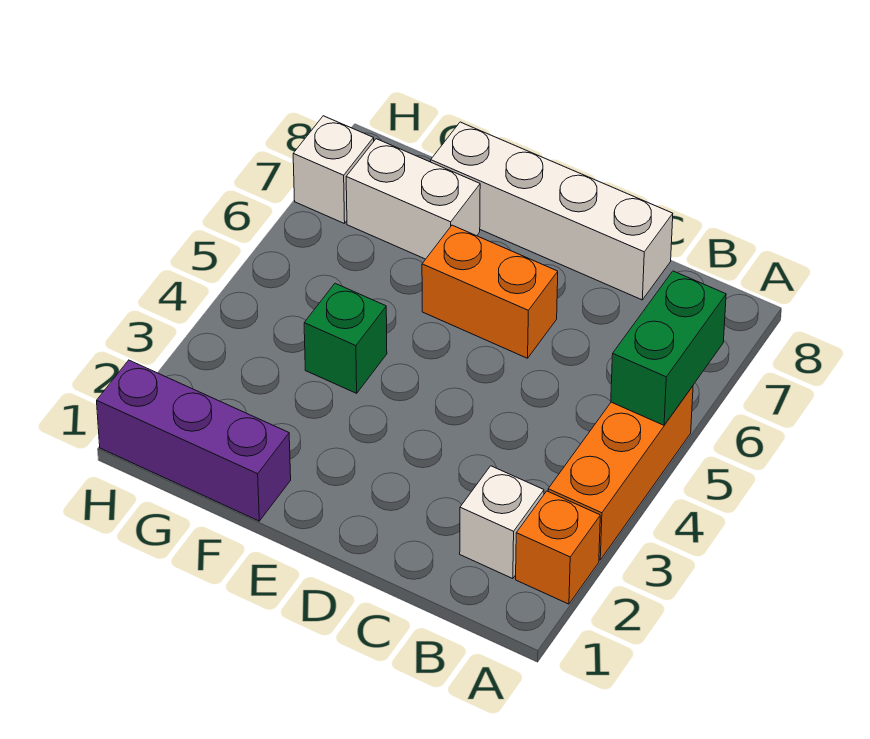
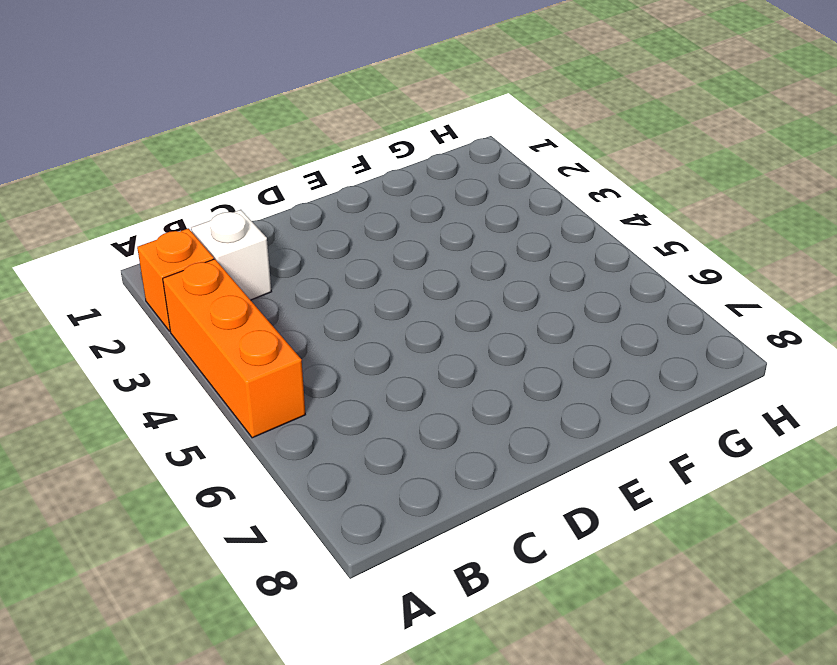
none -> white 1x4 brick [431,122,673,300]
none -> orange 1x2 brick [422,225,558,358]

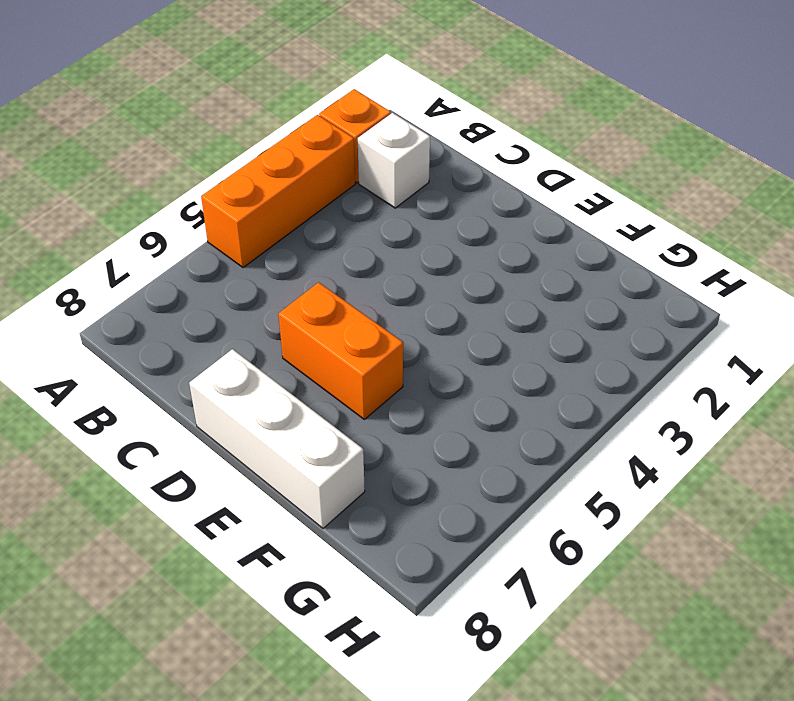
white 1x3 brick [189,349,365,528] -> white 1x4 brick [431,122,673,300]
none -> purple 1x3 brick [97,360,291,521]
none -> green 1x1 brick [304,283,387,393]

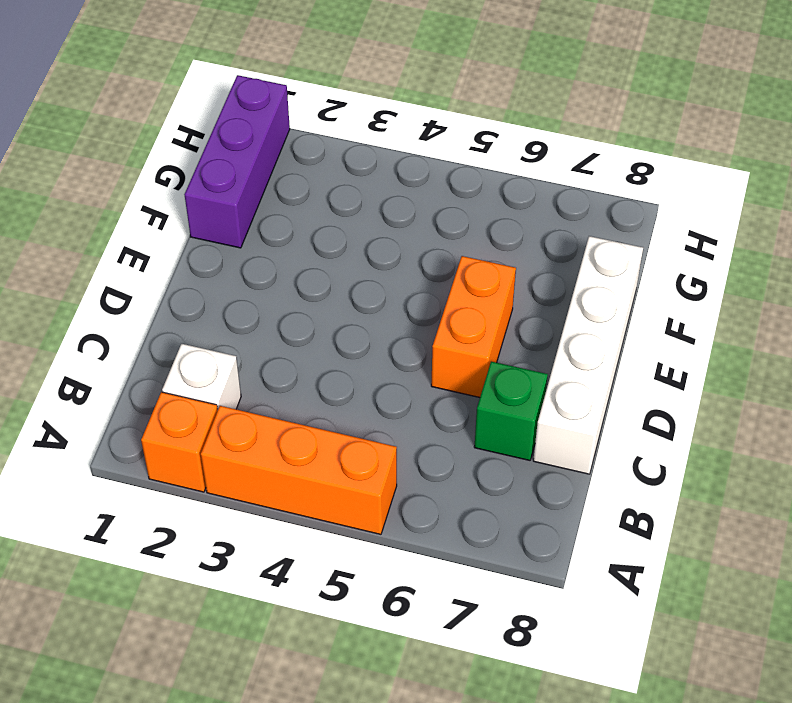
green 1x1 brick [474,361,548,460] -> green 1x1 brick moved to [304,283,387,393]
none -> white 1x2 brick [346,139,480,259]
none -> white 1x1 brick [293,116,374,224]

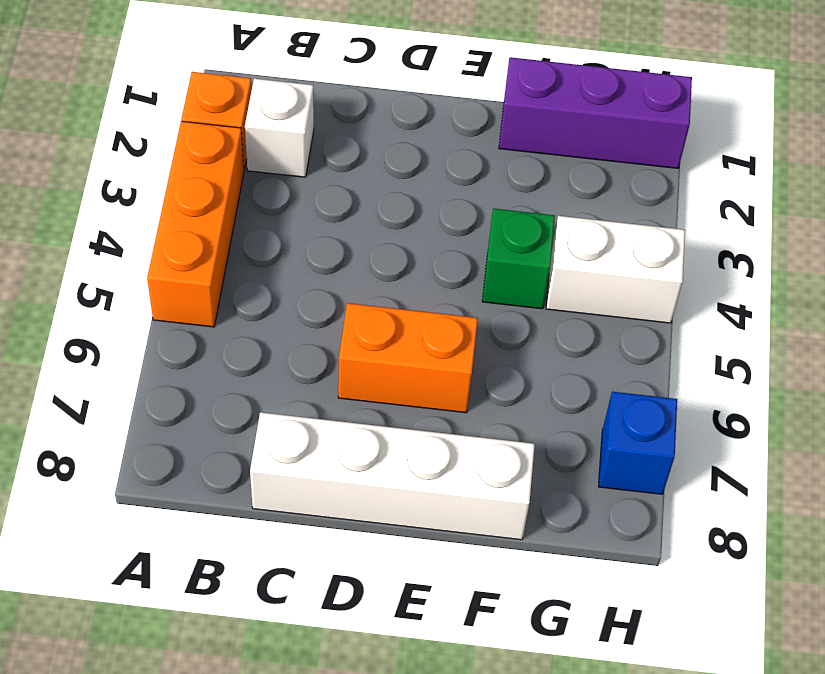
white 1x2 brick [546,216,685,323] -> white 1x2 brick moved to [346,139,480,259]
blue 1x1 brick [599,392,677,494] -> white 1x1 brick [293,116,374,224]
none -> green 1x2 brick [611,271,726,425]

